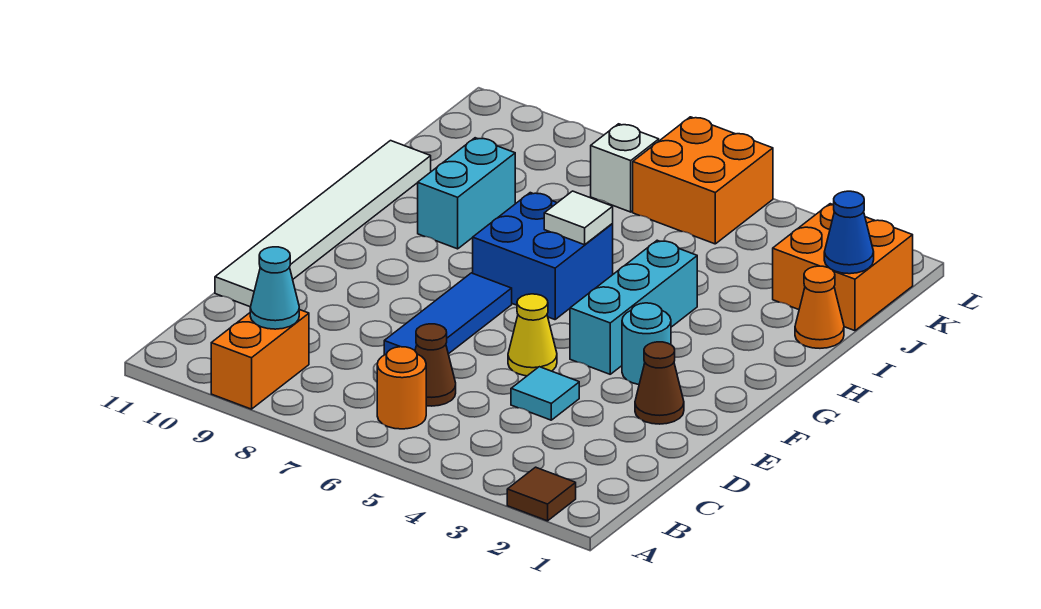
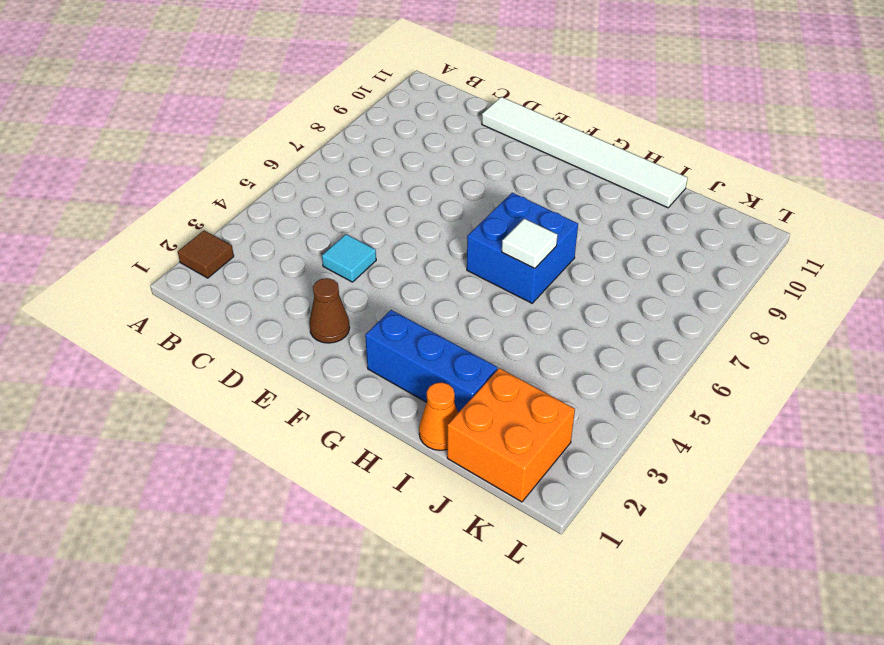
blue 1x3 brick [365,310,498,413] -> none
none -> orange 1x2 brick [211,310,309,409]
none -> orange 1x1 round brick [377,347,426,429]
none -> brown 1x1 cone [415,324,456,406]

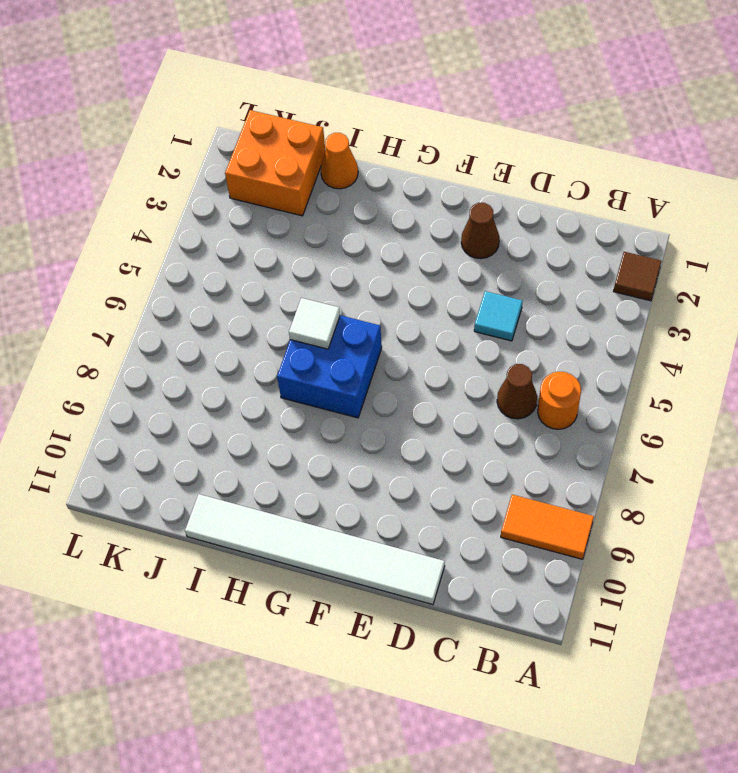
orange 1x2 tile [501,495,594,559] -> orange 1x2 brick [211,310,309,409]
none -> blue 1x3 tile [384,273,512,355]
none -> yellow 1x1 cone [508,294,557,376]
none -> cyan 1x1 round brick [622,303,671,385]

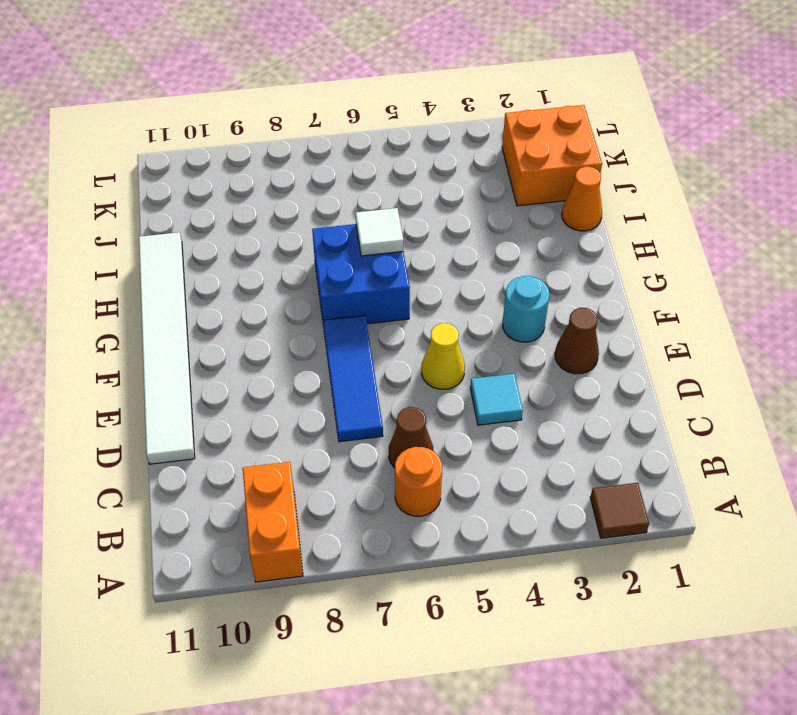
none -> cyan 1x3 brick [570,240,697,374]
none -> cyan 1x2 brick [418,138,515,249]
none -> orange 2x2 brick [633,117,773,244]

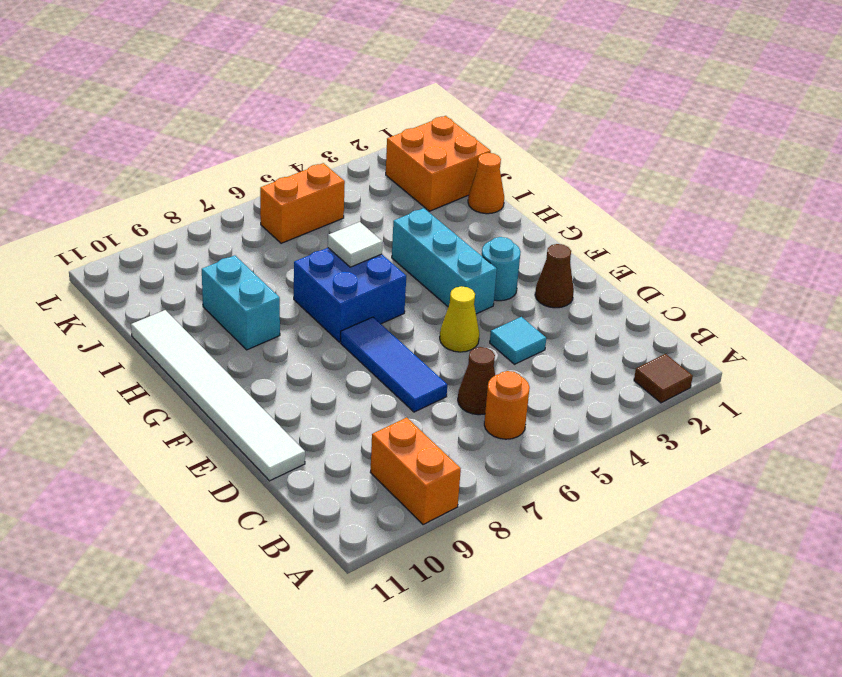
orange 1x2 brick [260,163,345,243] -> orange 2x2 brick [633,117,773,244]
none -> white 1x1 brick [591,124,659,212]
none -> cyan 1x1 cone [250,247,299,329]
none -> blue 1x1 cone [824,191,874,274]

